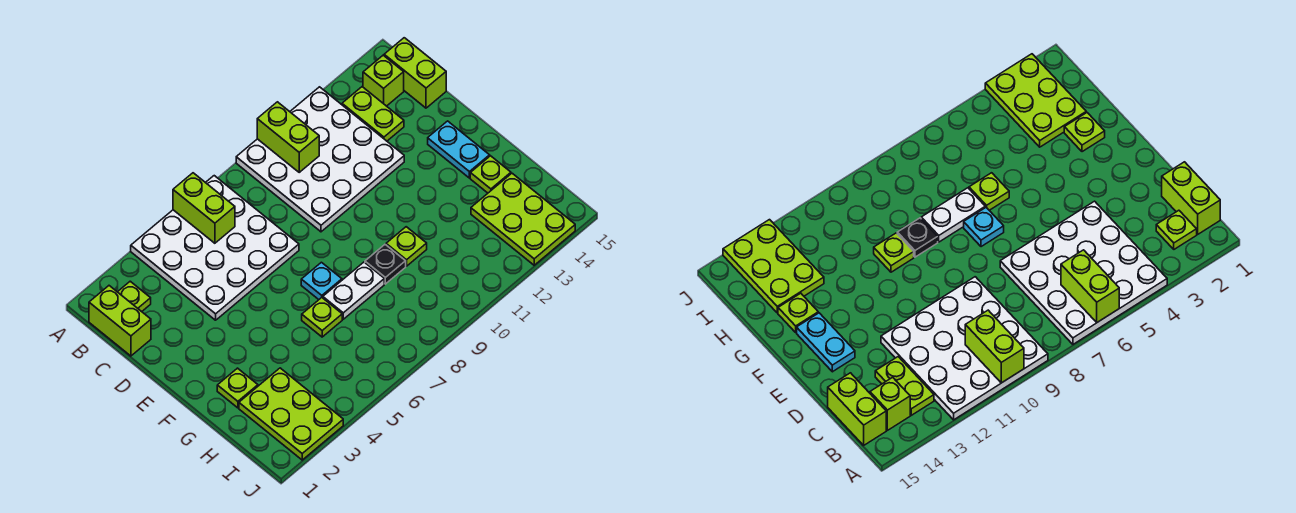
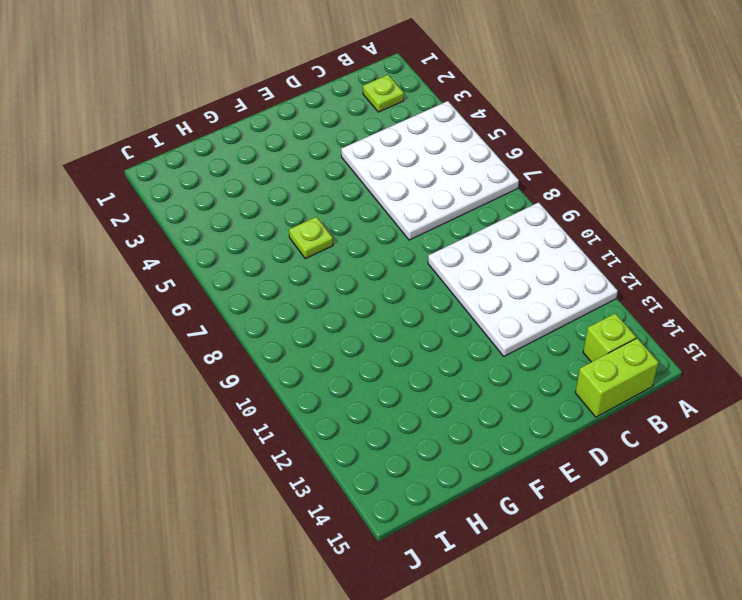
none -> lime 1x2 brick [89,286,151,356]
none -> lime 1x2 plate [342,87,404,141]
none -> cyan 1x2 plate [428,121,490,178]

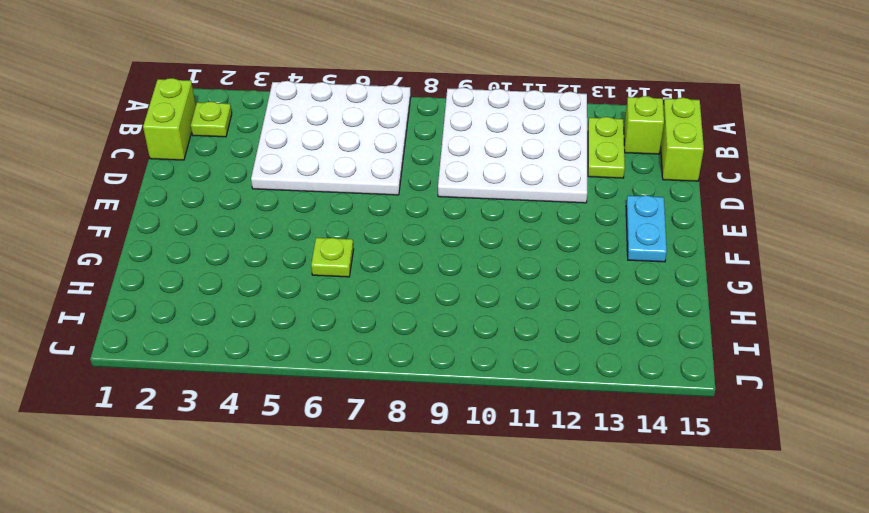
none -> cyan 1x1 plate [301,262,342,300]
none -> lime 1x1 plate [217,368,258,408]
none -> white 1x2 plate [323,262,384,319]

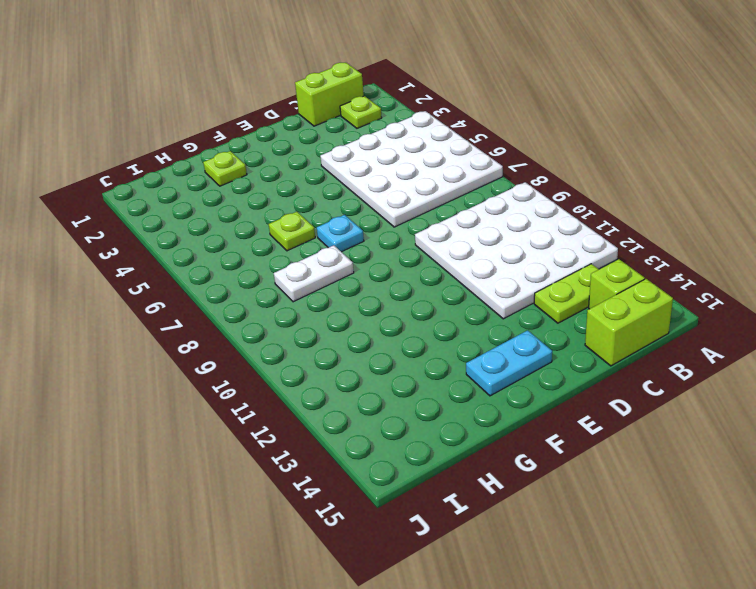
white 1x2 plate [274,245,354,302] -> white 1x2 plate turned to [323,262,384,319]
none -> black 1x1 plate [365,245,406,284]
none -> lime 1x1 plate [386,227,427,266]
none -> lime 1x1 plate [470,156,511,193]

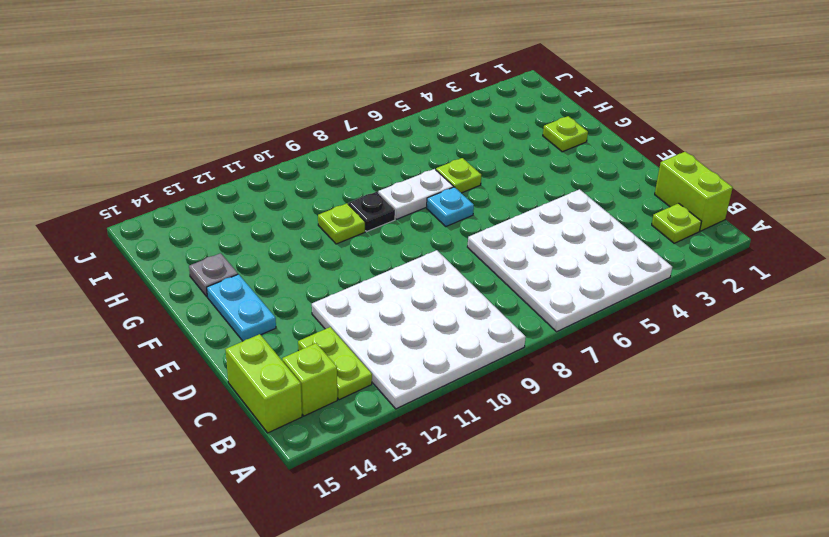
grey 1x1 plate [189,253,238,297] -> lime 1x1 plate [470,156,511,193]
none -> lime 2x3 plate [239,368,343,460]
none -> lime 2x3 plate [471,173,575,265]
none -> lime 1x2 brick [173,173,235,243]

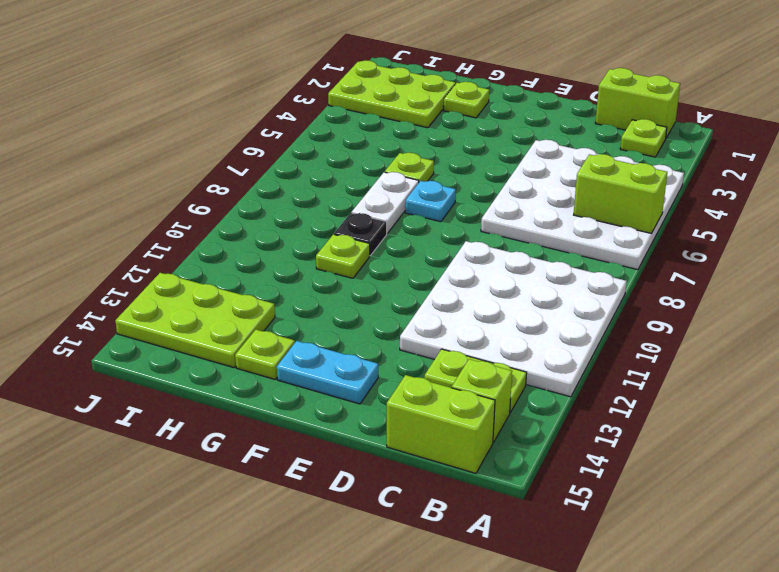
none -> lime 1x2 brick [257,102,319,172]

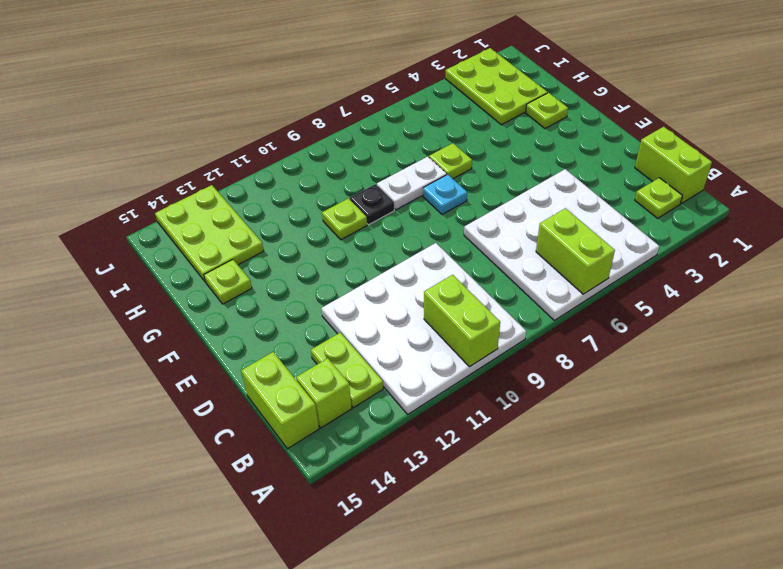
none -> cyan 1x2 plate [428,121,490,178]

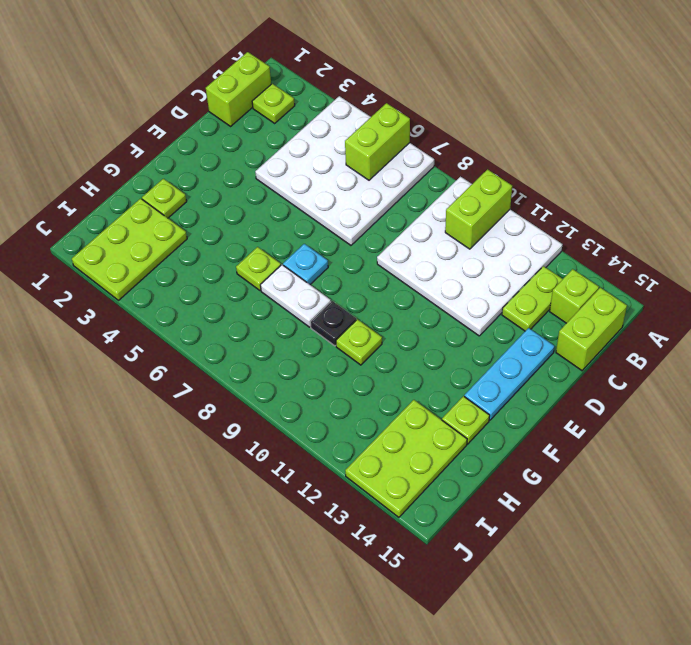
cyan 1x3 plate [464,328,555,420] -> cyan 1x2 plate [428,121,490,178]

